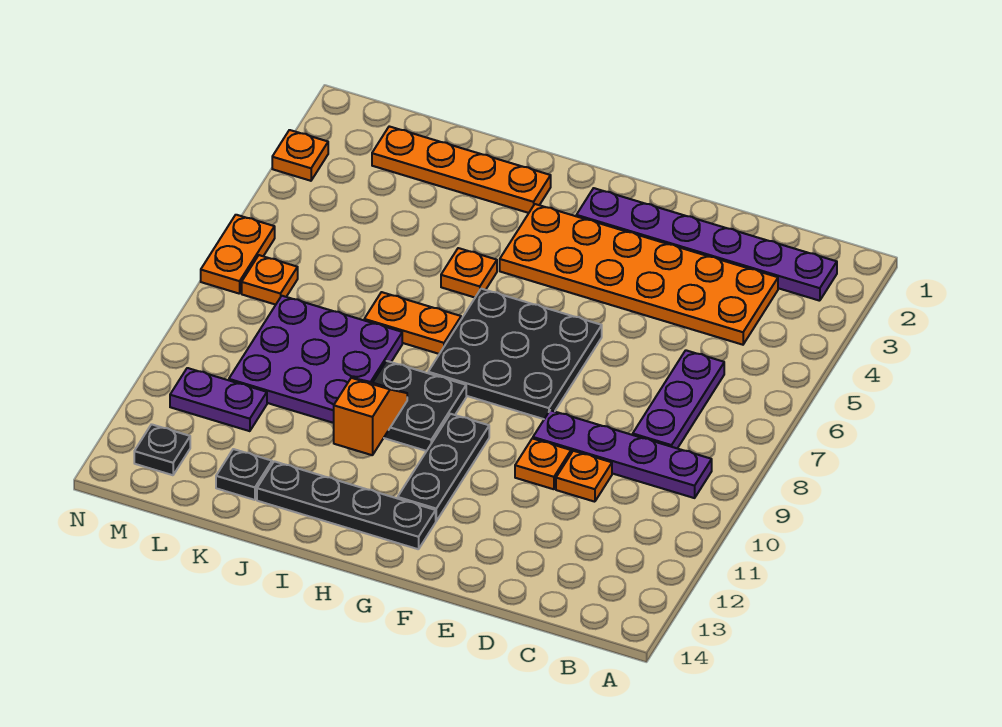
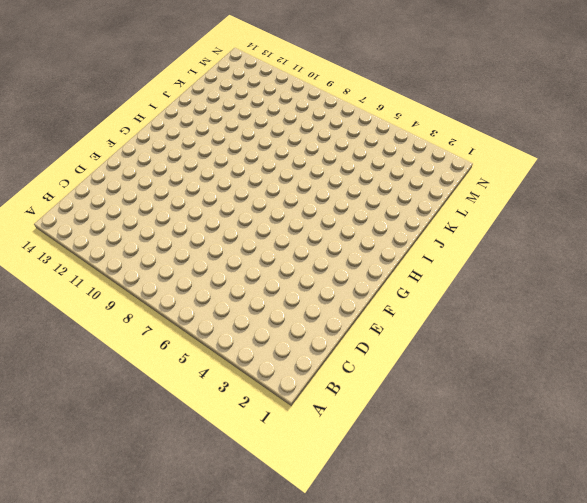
none -> purple 1x6 plate [576,188,837,301]
none -> purple 1x4 plate [533,410,712,498]
none -> orange 2x6 plate [500,204,778,345]

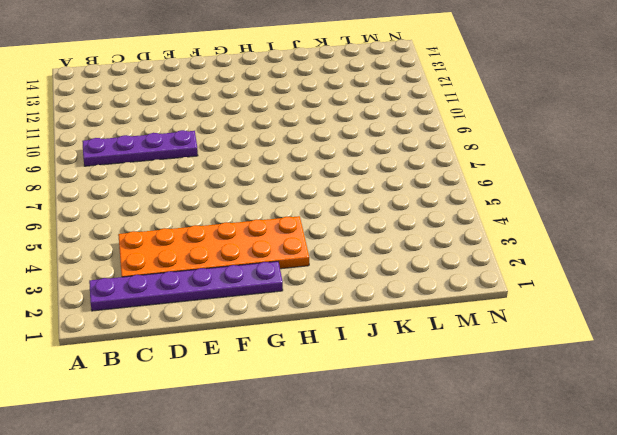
none -> purple 1x3 plate [633,350,724,448]
none -> orange 1x1 plate [556,451,612,502]
none -> orange 1x1 plate [515,438,571,489]

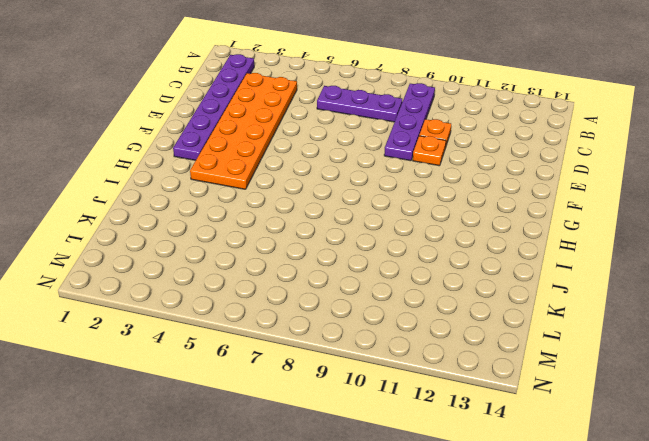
none -> black 3x3 plate [428,289,602,419]
none -> black 1x3 plate [398,414,489,521]
none -> black 1x4 plate [257,461,436,549]

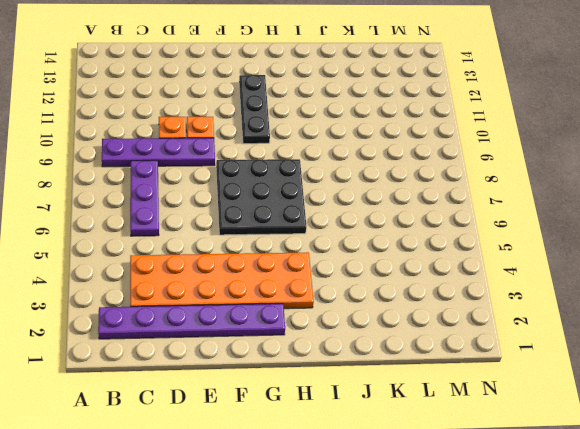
none -> black 1x4 plate [257,461,436,549]
none -> black 2x2 plate [373,361,466,451]
none -> orange 1x4 plate [372,126,551,213]

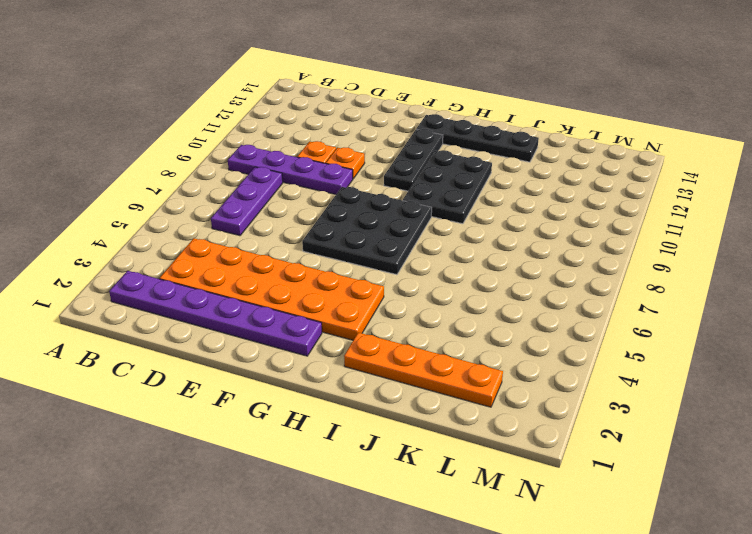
black 2x3 plate [403,150,492,224] -> black 2x2 plate [373,361,466,451]
none -> orange 1x1 plate [441,248,497,297]
none -> orange 1x2 plate [364,292,461,354]
none -> purple 3x3 plate [229,296,402,423]

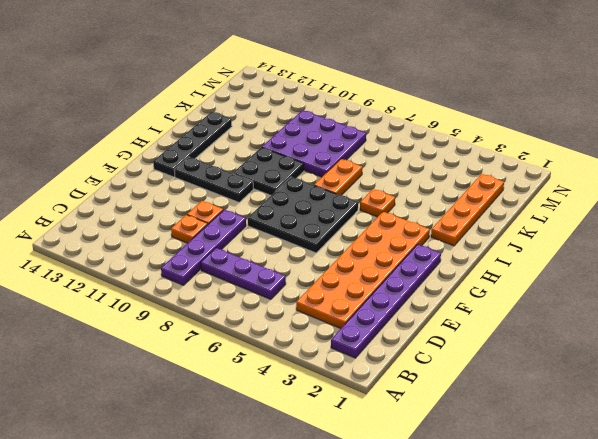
none -> black 1x1 plate [216,449,272,500]
none -> purple 1x2 plate [170,368,267,431]
none -> orange 1x1 plate [242,255,298,305]

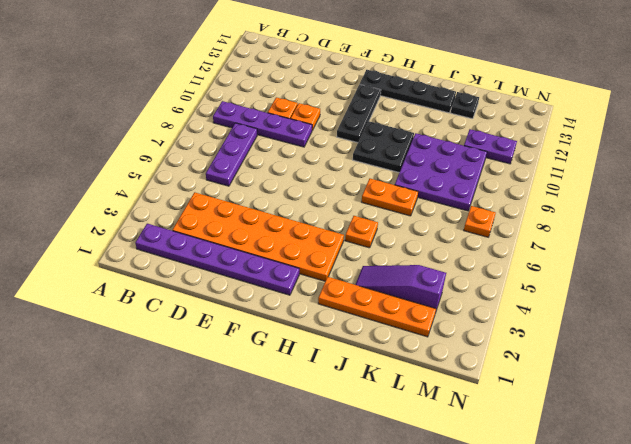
purple 1x3 slope [355,265,446,310] -> none
none -> black 3x3 plate [428,289,602,419]
none -> black 1x1 plate [134,424,190,475]
none -> orange 1x1 plate [272,130,328,181]

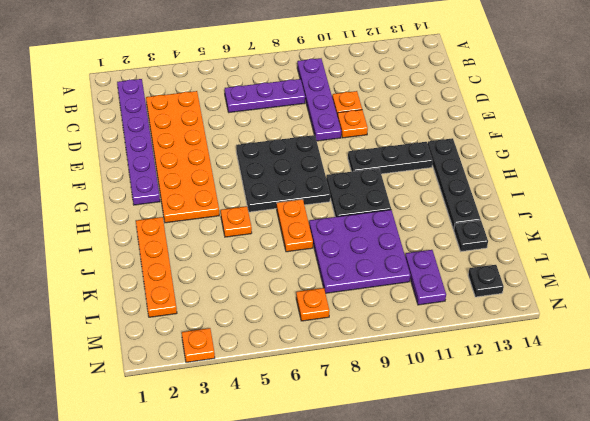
none -> orange 1x2 plate [201,215,275,294]
none -> orange 1x2 slope [334,378,407,455]

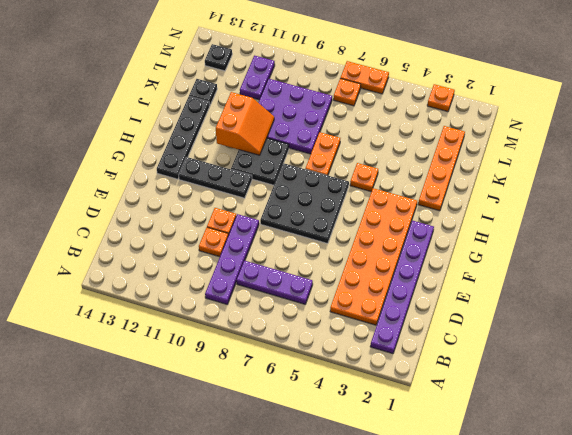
orange 2x2 slope [216,92,274,155] -> orange 1x2 slope [334,378,407,455]

